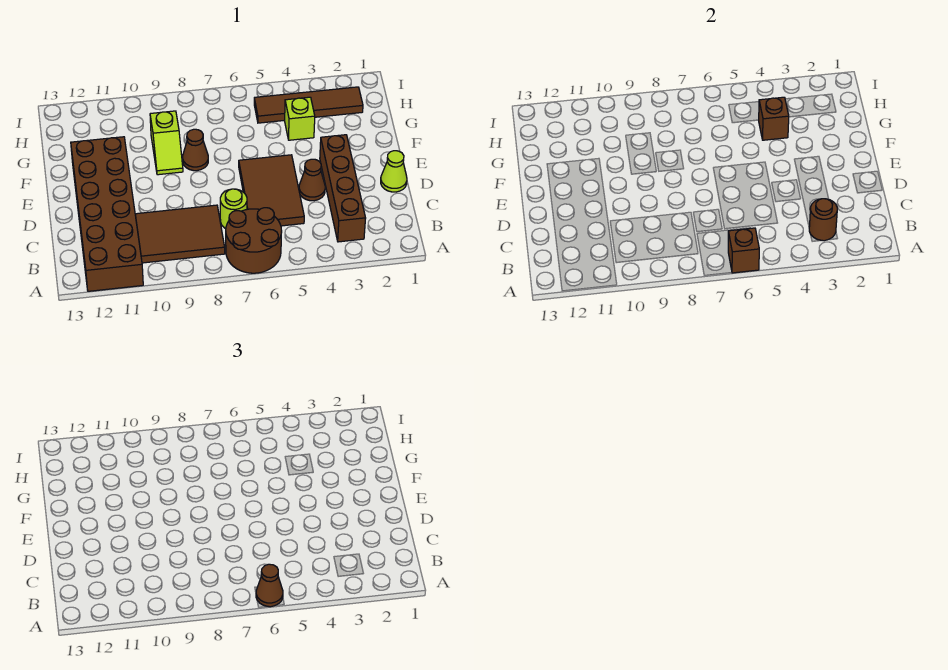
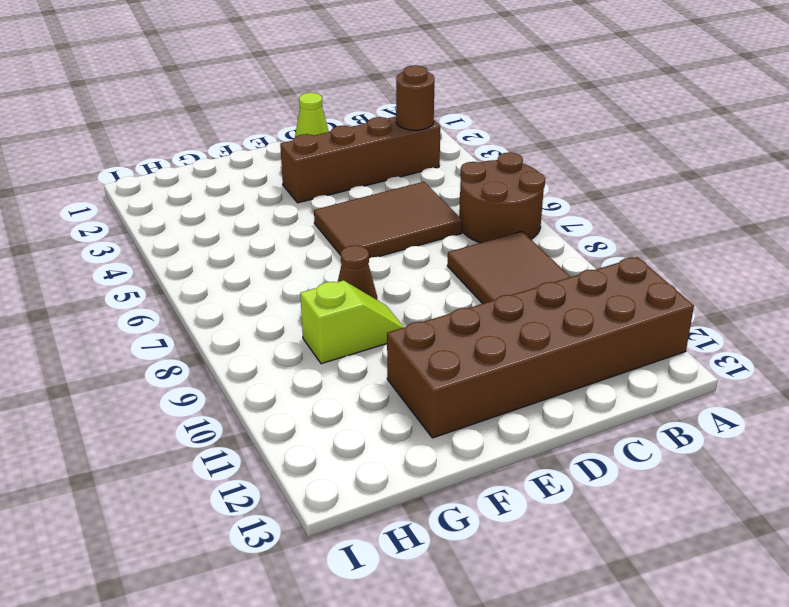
none -> lime 1x1 round brick [220,189,247,229]
none -> brown 1x1 cone [299,159,325,201]
none -> lime 1x1 brick [285,97,315,140]

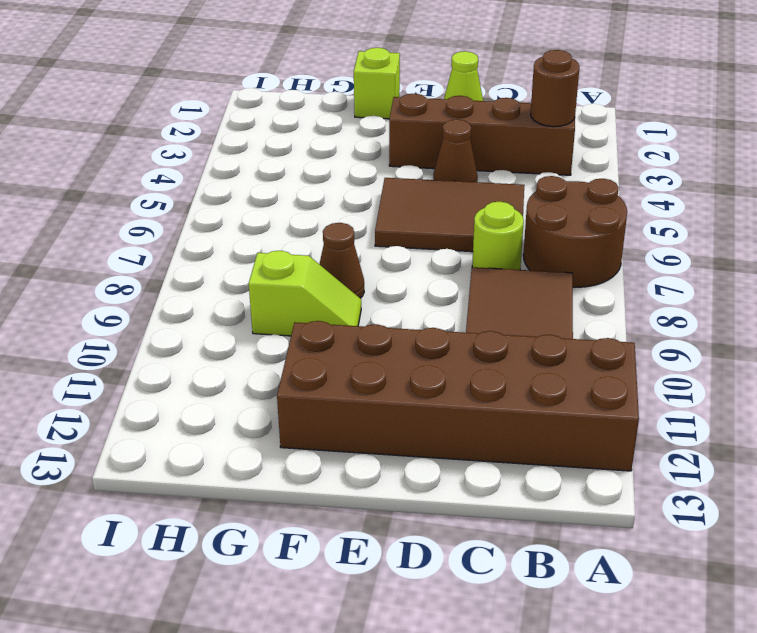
lime 1x1 brick [354,48,400,119] -> lime 1x1 brick moved to [285,97,315,140]
none -> brown 1x4 tile [254,87,363,123]
none -> brown 1x1 brick [728,228,759,273]
none -> brown 1x1 brick [759,97,789,140]

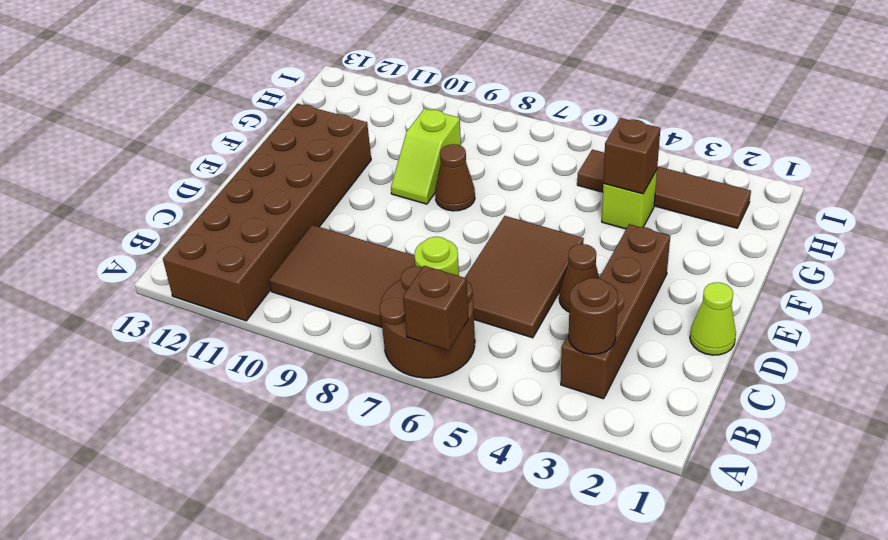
none -> brown 1x1 cone [256,564,283,607]

